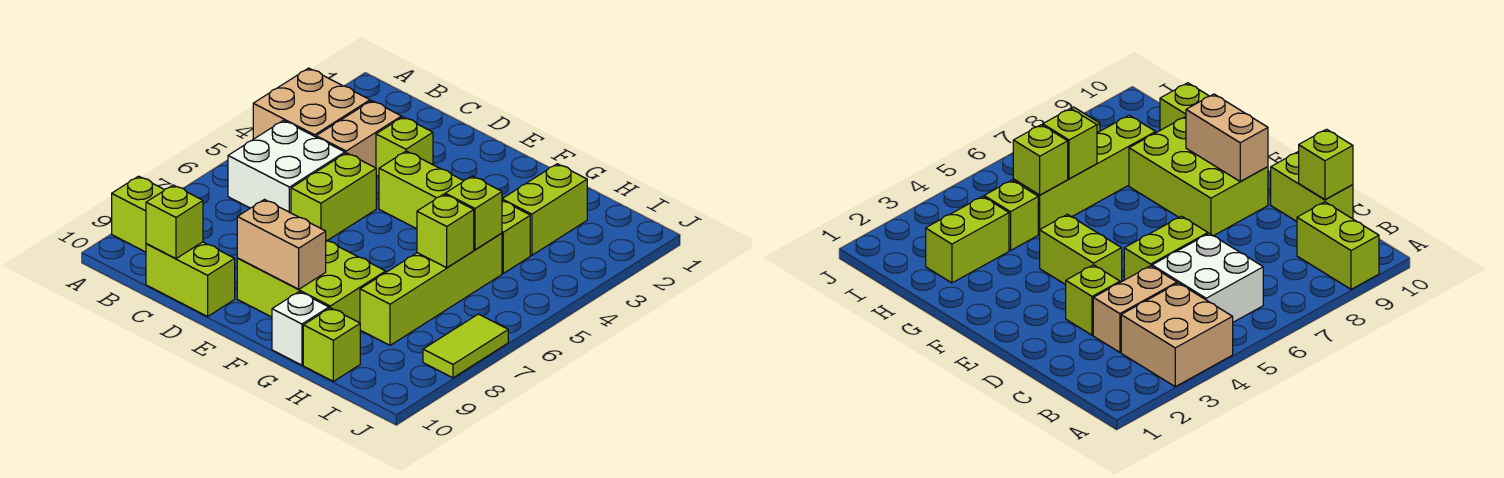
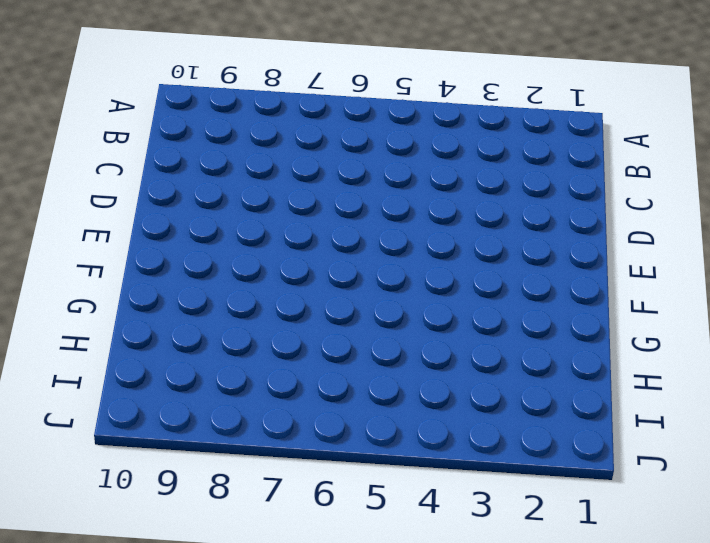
none -> tan 2x2 brick [253,68,370,139]
none -> lime 1x2 brick [112,176,164,252]
none -> white 2x2 brick [228,120,345,213]

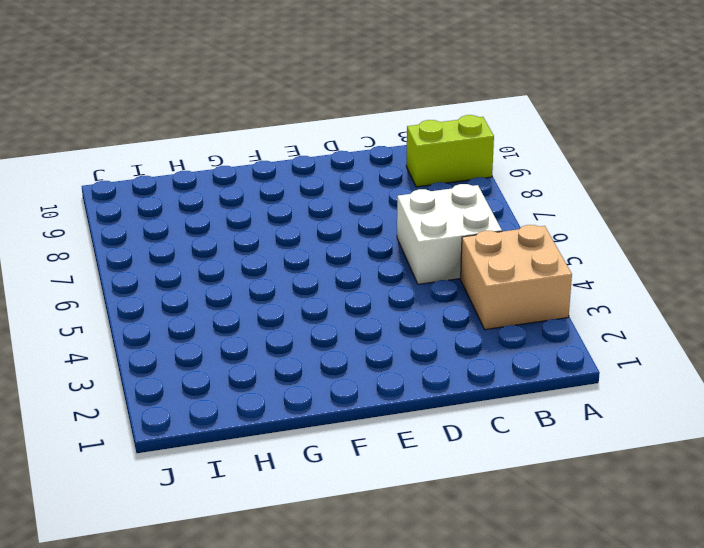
none -> tan 1x2 brick [316,101,402,168]
none -> lime 1x2 brick [146,242,235,317]
none -> lime 1x1 brick [376,117,433,176]

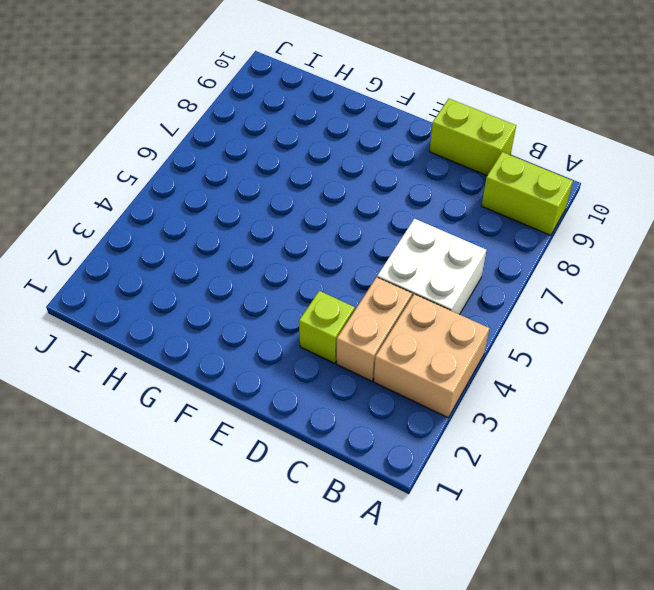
none -> lime 1x2 brick [291,153,376,240]
none -> lime 1x2 brick [379,151,463,229]
none -> lime 2x3 brick [237,240,386,323]

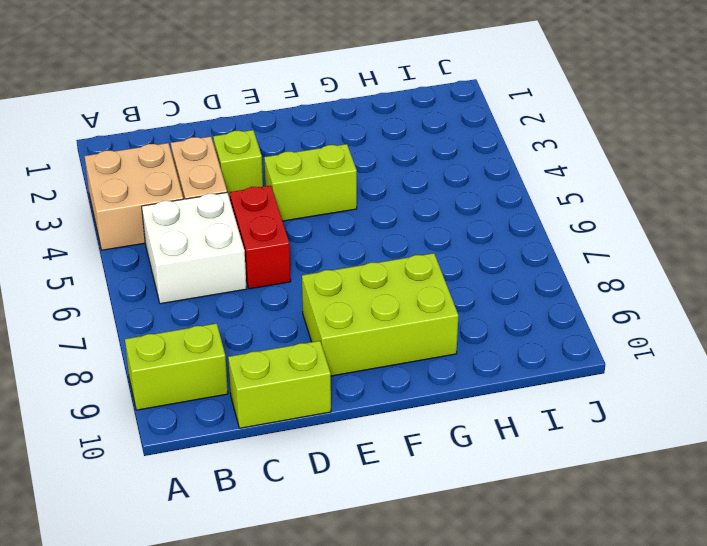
red 1x2 brick [230,186,291,289] -> lime 1x2 brick [291,153,376,240]
none -> white 1x1 brick [272,292,329,365]
none -> lime 1x2 brick [502,164,587,255]
none -> lime 1x1 brick [502,201,530,273]

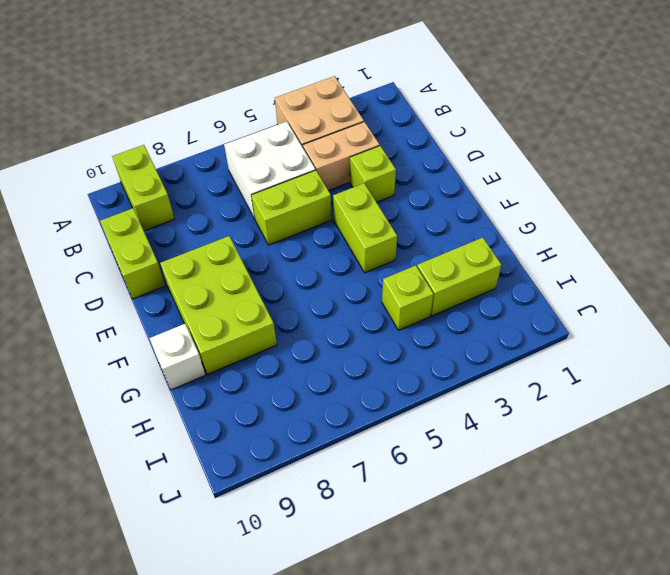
none -> lime 1x4 brick [360,233,502,345]
none -> lime 1x1 brick [303,308,360,381]
none -> lime 1x2 tile [423,314,508,378]

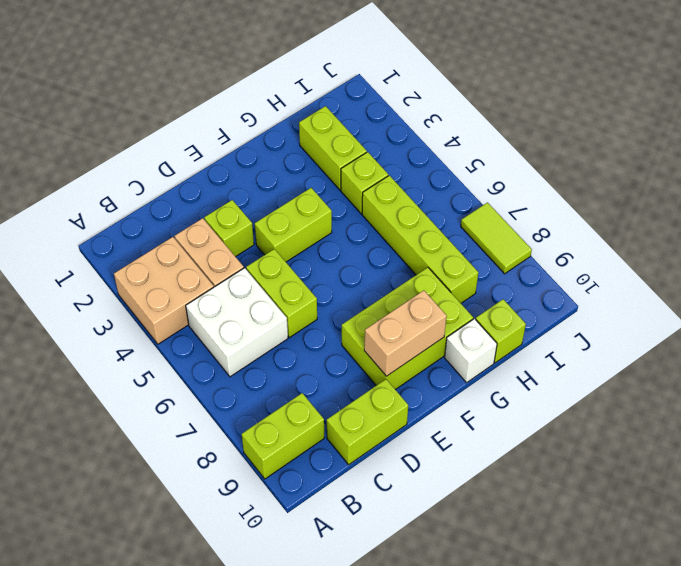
none -> lime 1x1 brick [146,185,203,259]
none -> lime 1x1 brick [445,176,502,250]
none -> lime 1x1 brick [417,194,474,268]

